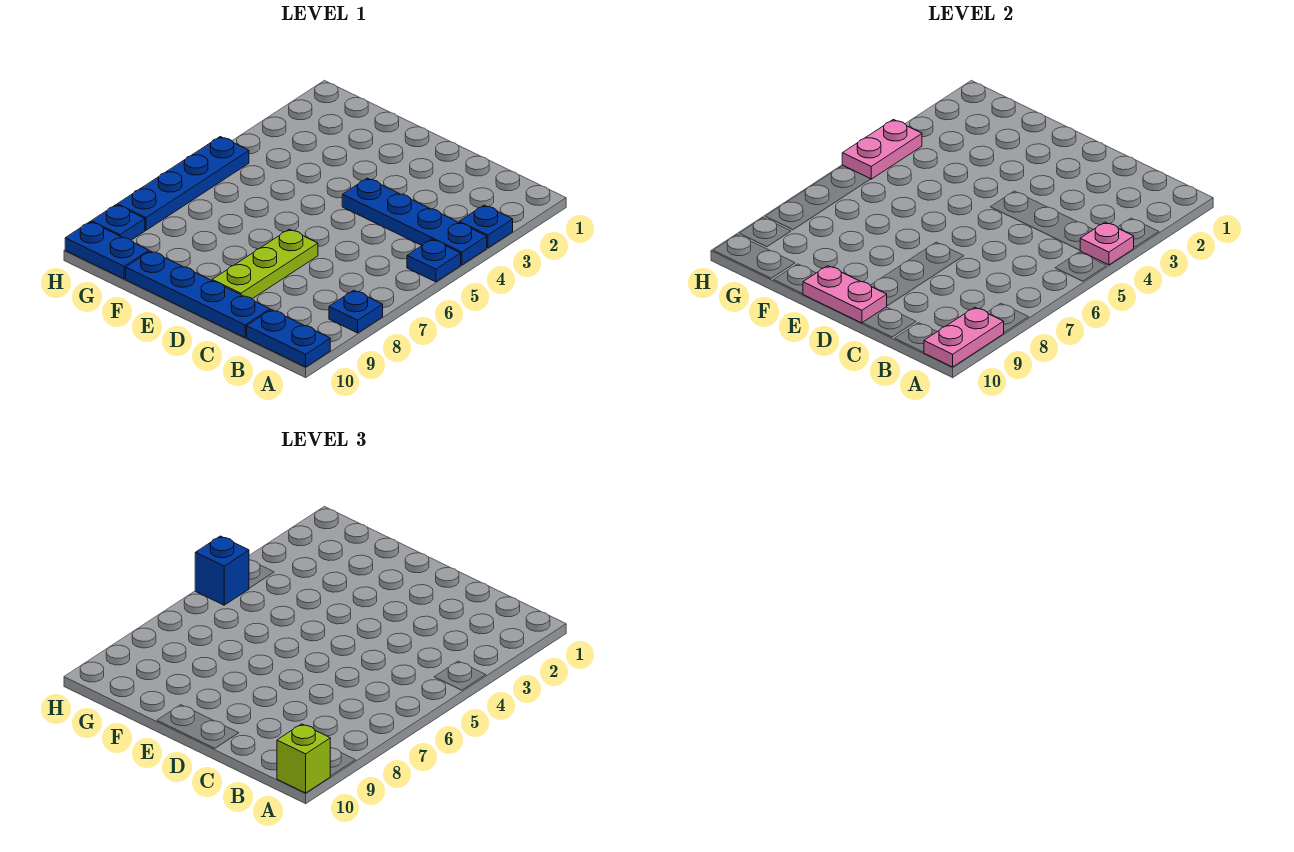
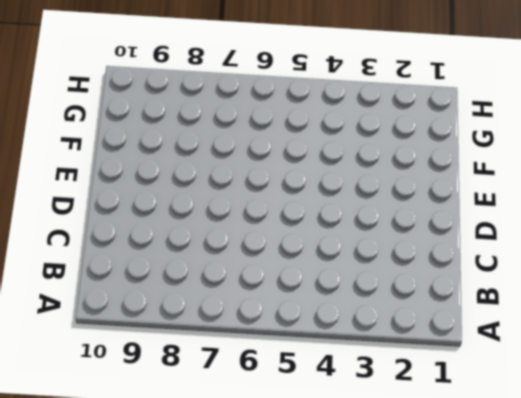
none -> blue 1x1 plate [459,205,513,248]
none -> blue 1x4 plate [342,178,487,265]
none -> blue 1x1 plate [407,239,461,282]

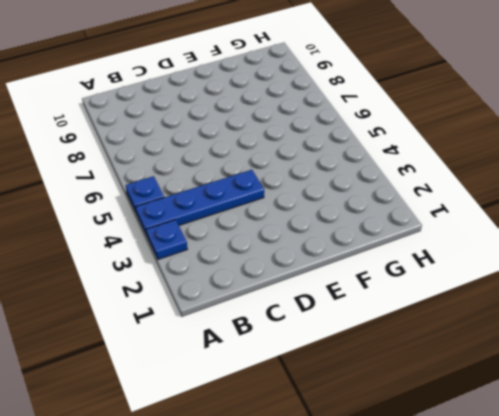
none -> blue 1x1 plate [329,290,383,333]
none -> blue 1x2 plate [247,310,330,367]
none -> blue 1x4 plate [126,251,270,338]

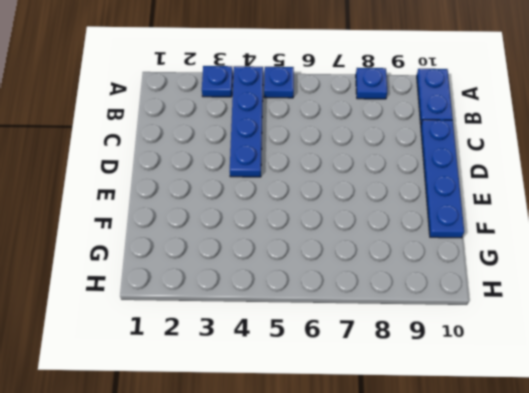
none -> lime 1x3 plate [212,229,318,299]
none -> blue 1x2 plate [65,222,149,279]
none -> blue 1x4 plate [117,137,249,230]

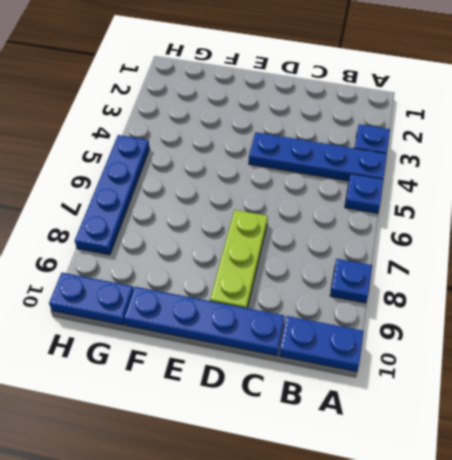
none -> blue 1x1 plate [91,205,145,240]
none -> pink 1x1 plate [1080,222,1134,265]
none -> pink 1x2 plate [924,307,1004,367]

